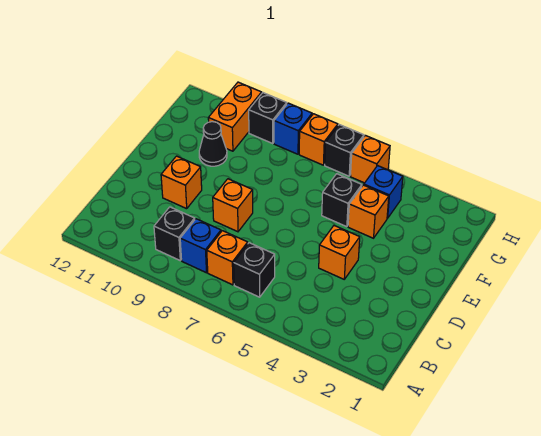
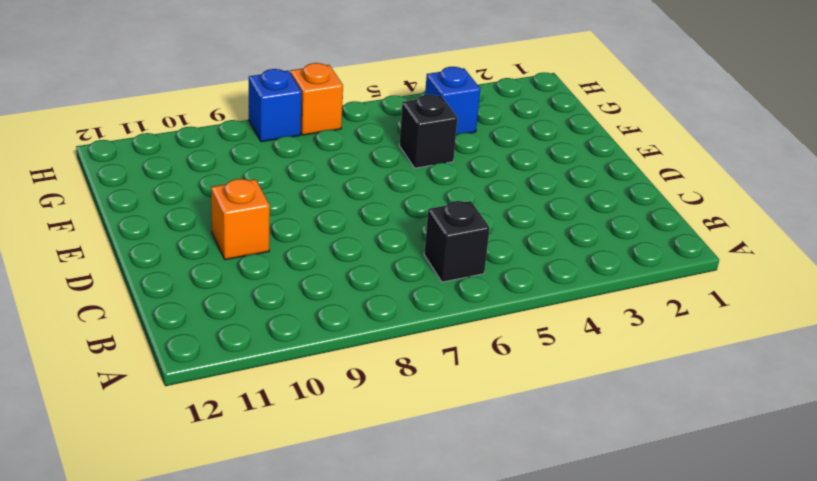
none -> orange 1x1 brick [207,231,248,285]
none -> blue 1x1 brick [180,219,221,273]
none -> black 1x1 brick [154,207,195,260]

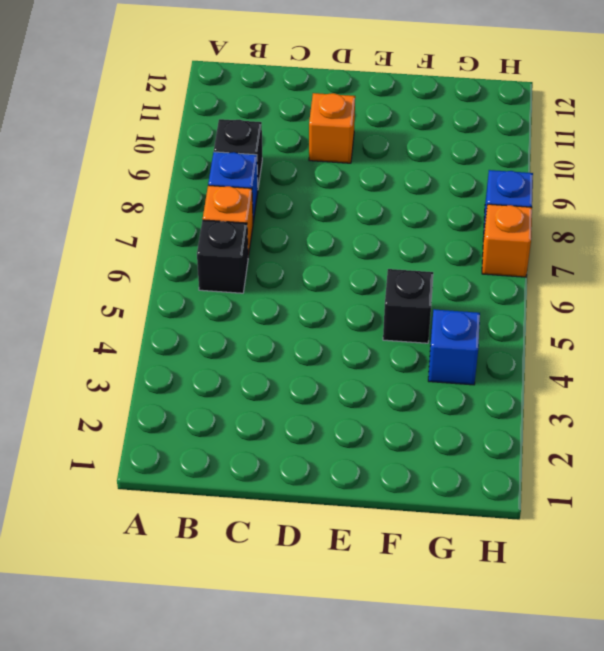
none -> orange 1x1 brick [319,226,360,279]
none -> orange 1x1 brick [213,179,253,232]
none -> orange 1x1 brick [348,185,389,238]

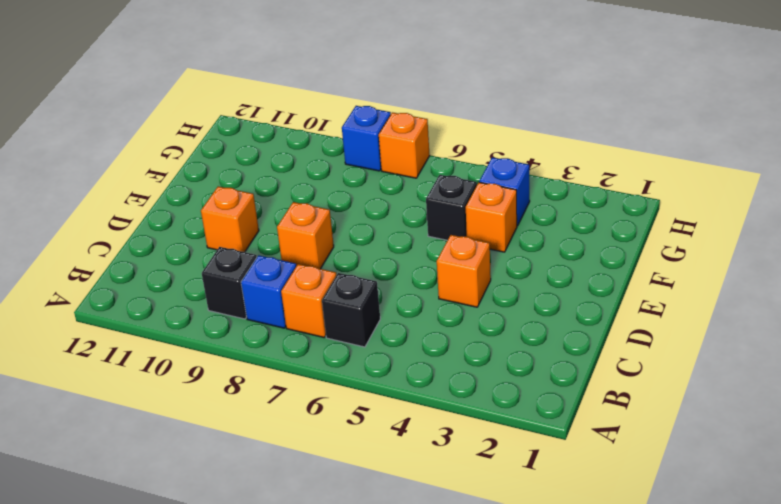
none -> black 1x1 cone [199,122,227,166]
none -> orange 1x2 brick [208,82,262,151]
none -> orange 1x1 brick [350,135,390,183]

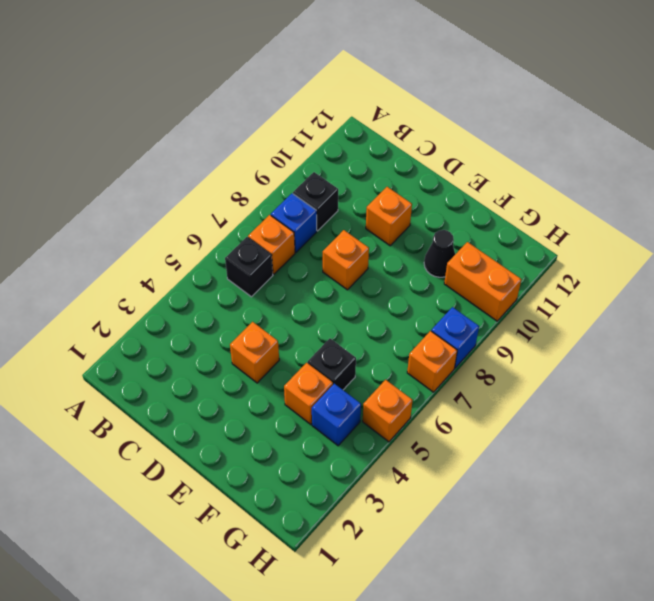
none -> black 1x1 brick [325,125,364,176]
none -> black 1x1 brick [249,93,287,143]

